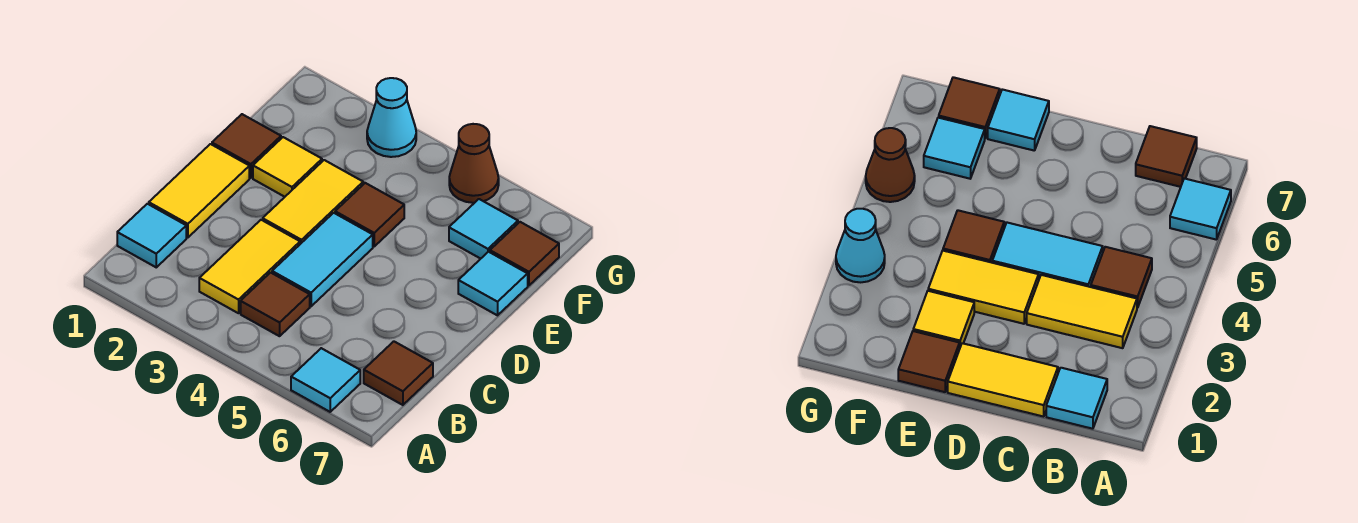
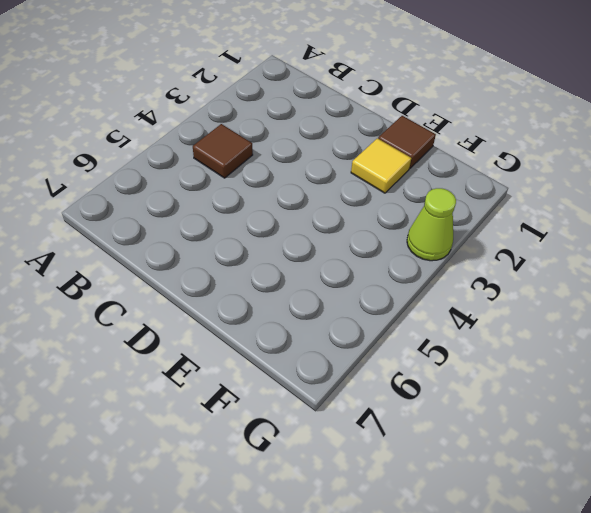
lime 1x1 cone [407,188,456,261] -> cyan 1x1 cone [367,78,416,157]
none -> cyan 1x1 tile [291,348,360,412]
none -> cyan 1x1 tile [117,204,186,267]
none -> yellow 1x2 tile [199,220,300,313]

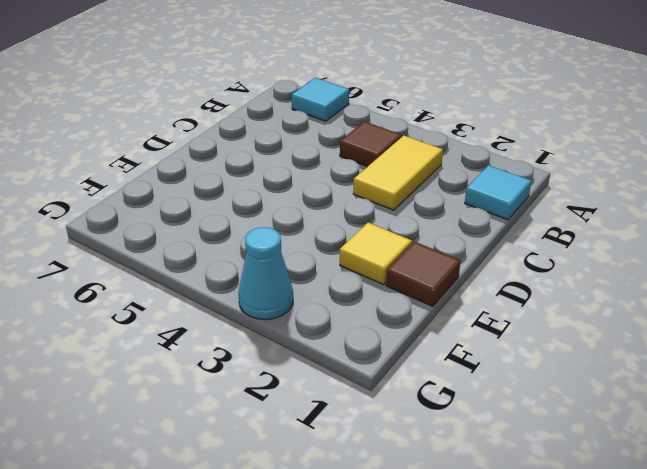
none -> brown 1x1 tile [364,341,433,405]
none -> yellow 1x2 tile [149,144,249,238]
none -> cyan 1x2 tile [272,213,373,306]

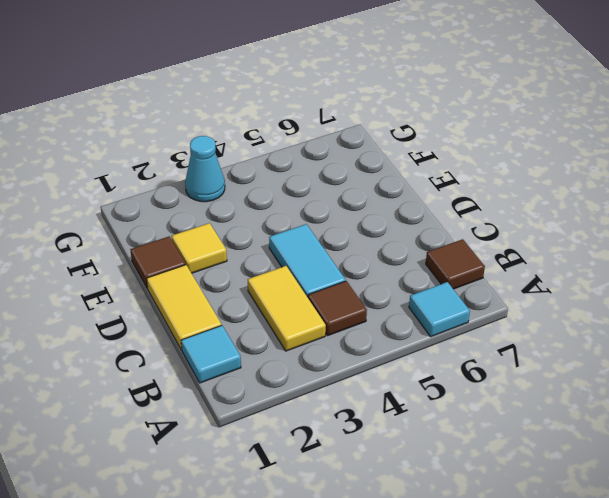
none -> yellow 1x2 tile [263,160,363,244]
none -> brown 1x1 tile [335,183,404,246]
none -> cyan 1x1 tile [458,252,528,315]

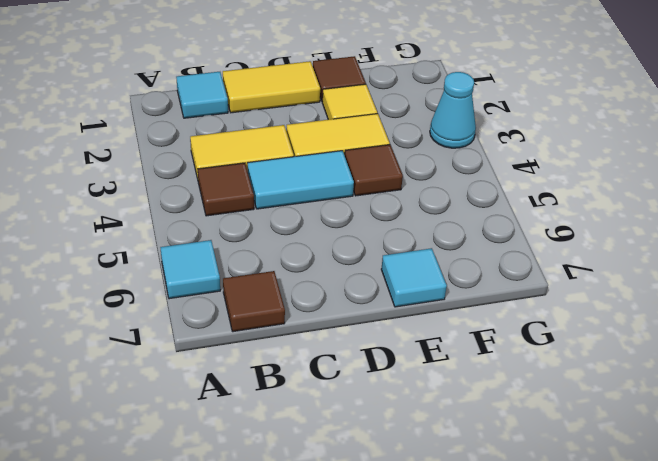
none -> cyan 1x1 tile [449,199,518,259]
none -> brown 1x1 tile [490,222,559,285]
none -> brown 1x1 cone [449,124,499,203]

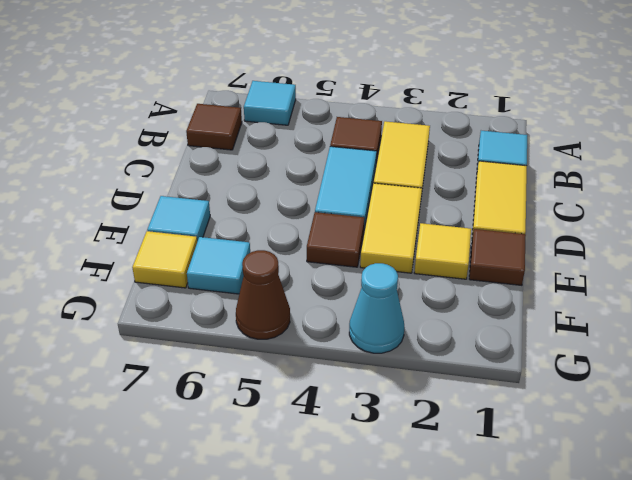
yellow 1x1 tile [132,231,197,288] -> brown 1x1 tile [490,222,559,285]

